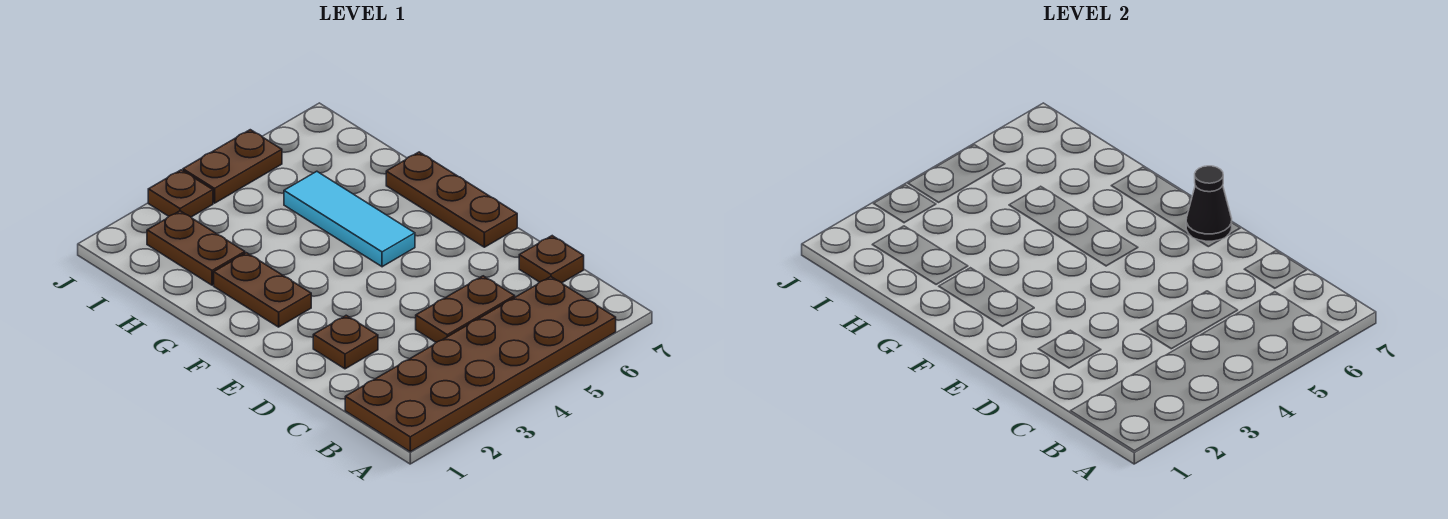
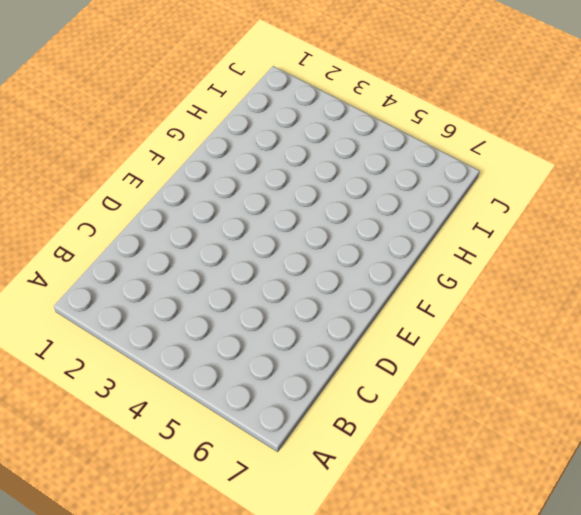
none -> brown 2x6 plate [345,277,616,452]
none -> brown 1x2 plate [416,276,515,342]

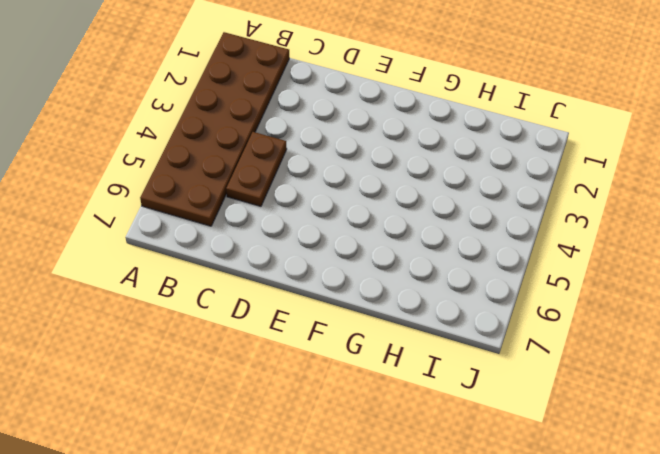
none -> brown 1x1 plate [519,236,584,283]
none -> brown 1x1 plate [313,315,378,369]

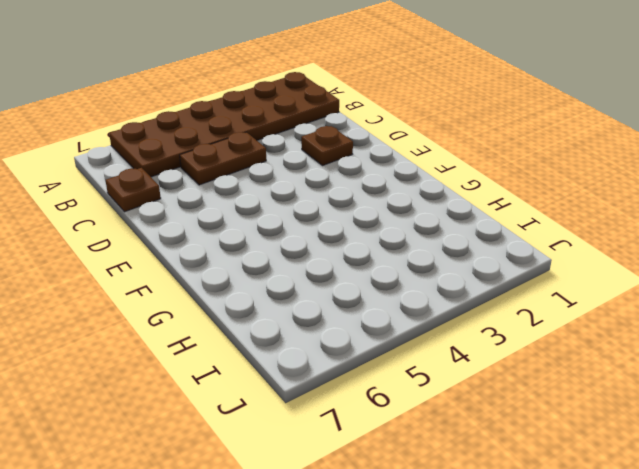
none -> brown 1x3 plate [386,152,517,247]
none -> brown 1x2 plate [214,253,311,327]

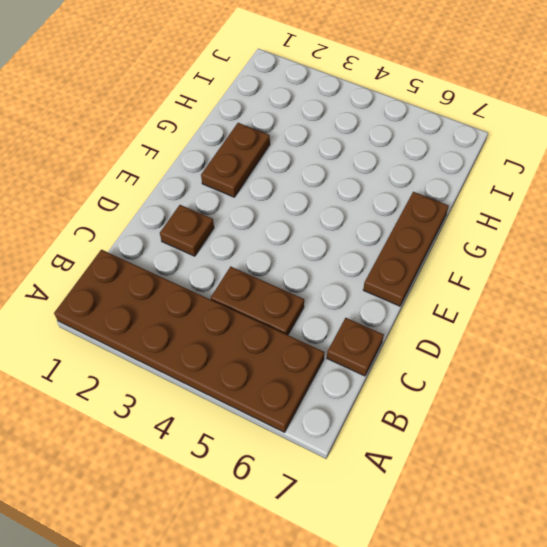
none -> cyan 1x3 tile [284,171,415,267]
none -> brown 1x2 plate [147,211,245,285]

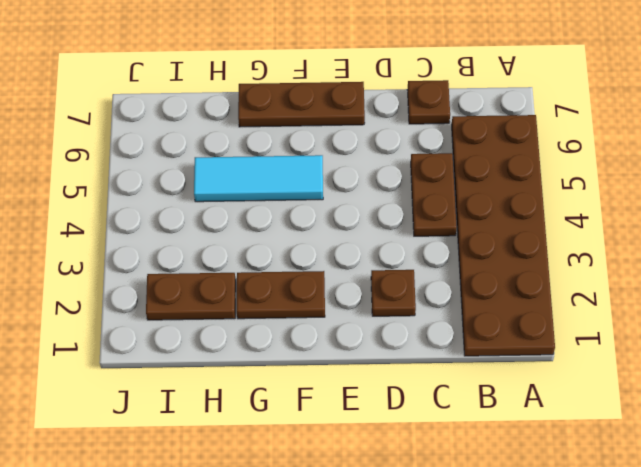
none -> brown 1x1 plate [148,170,213,217]
none -> brown 1x2 plate [183,130,282,203]

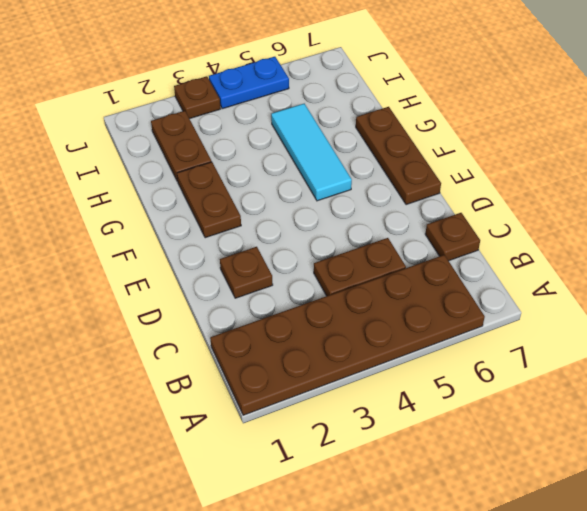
blue 1x2 plate [209,57,289,109] -> brown 1x2 plate [183,130,282,203]
none -> black 1x1 cone [1186,166,1232,241]

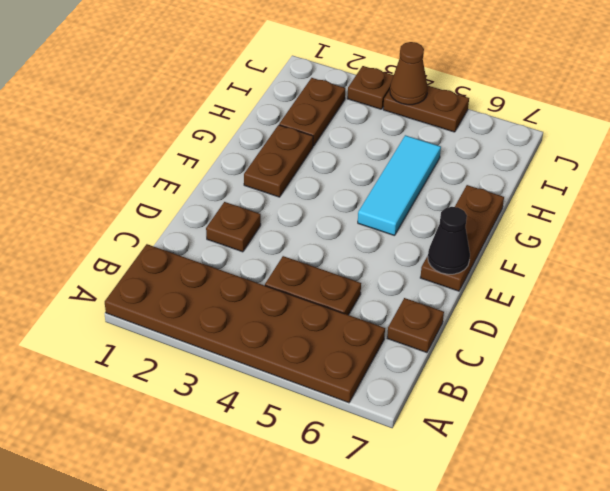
brown 1x1 cone [390,42,428,105] -> none

